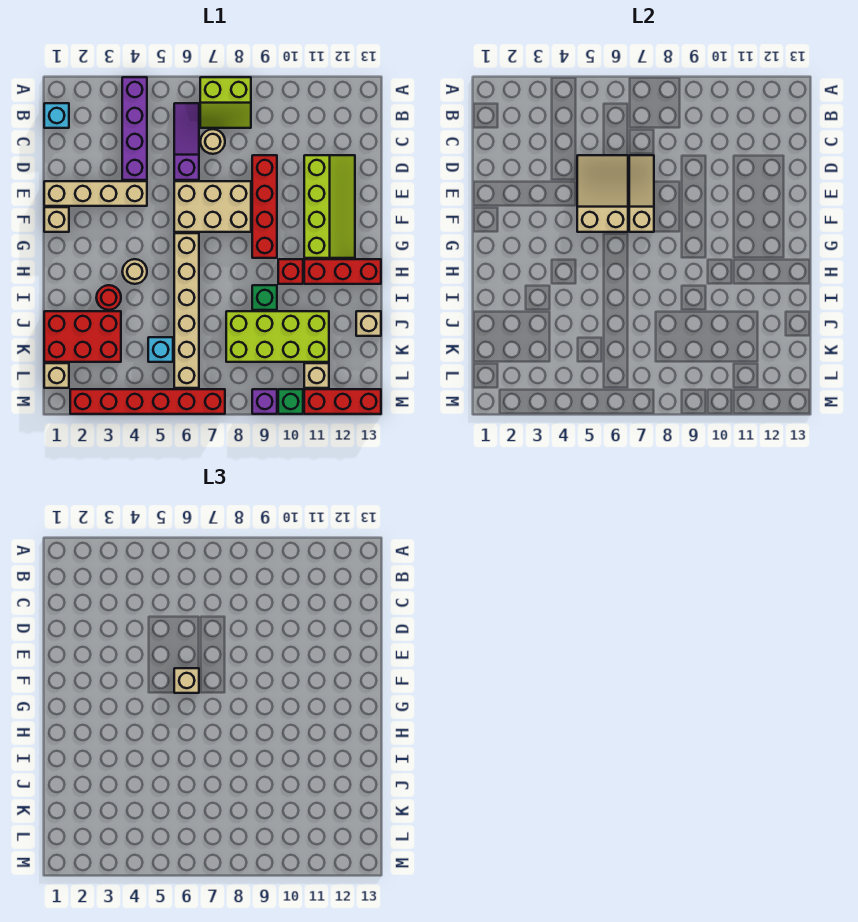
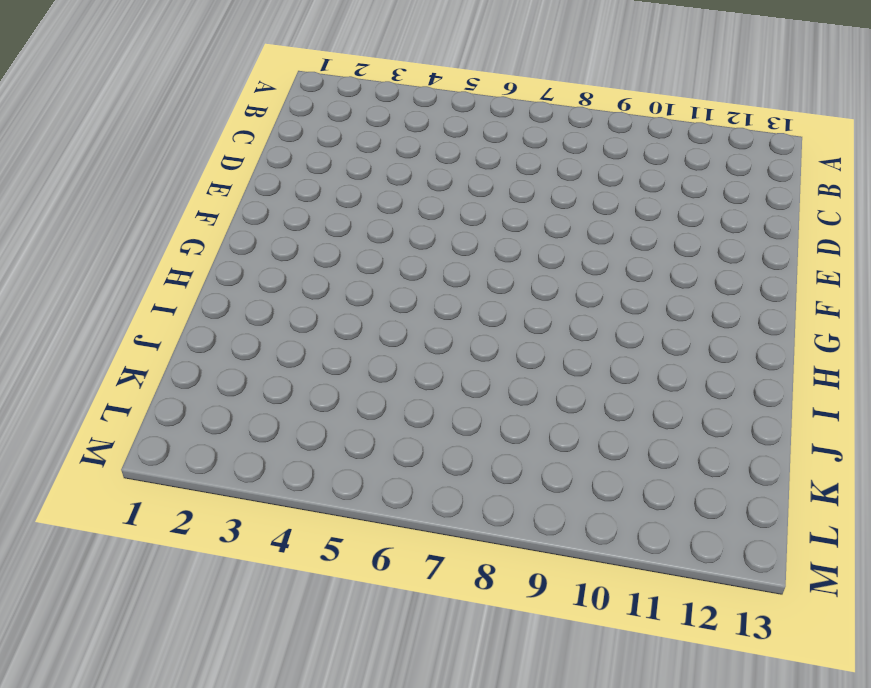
none -> purple 1x4 brick [122,77,147,180]
none -> lime 2x2 slope [200,77,251,128]
none -> cyan 1x1 brick [44,103,69,128]

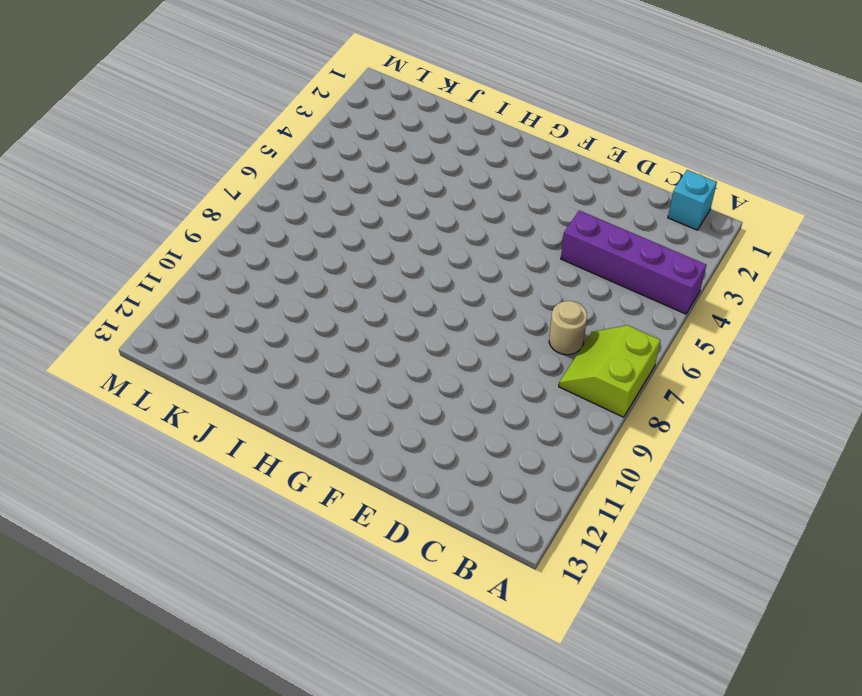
none -> purple 1x3 slope [174,103,199,180]
none -> red 1x4 brick [252,155,277,258]
none -> lime 2x4 slope [304,155,355,258]

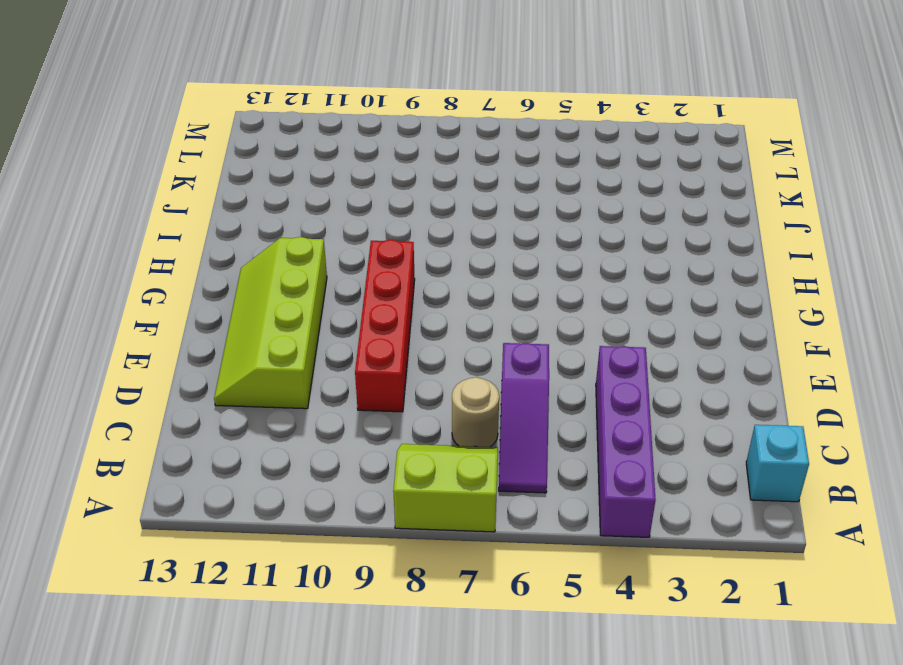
none -> tan 1x4 brick [44,181,147,206]
none -> tan 2x3 brick [174,181,251,232]
none -> tan 1x1 brick [44,207,69,232]

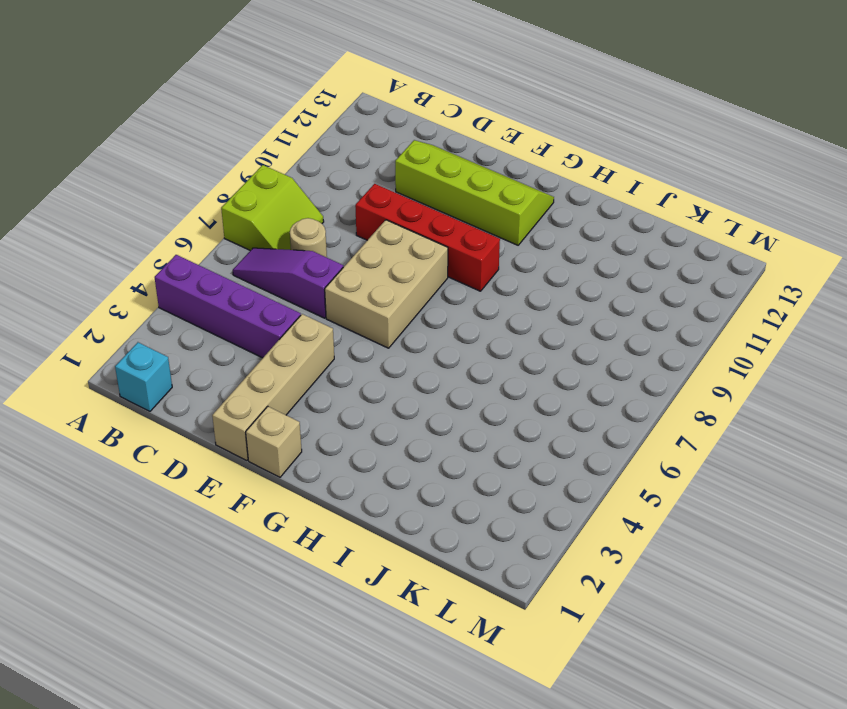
none -> tan 1x6 brick [174,233,199,388]
none -> tan 1x1 round brick [122,259,147,284]
none -> red 1x1 brick [278,259,303,284]

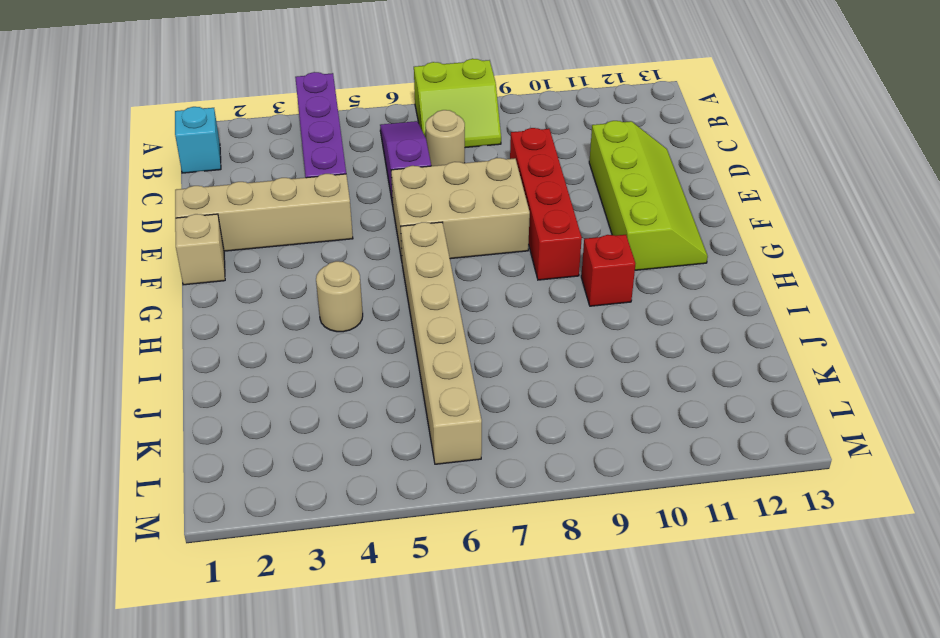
none -> red 1x3 brick [304,259,381,284]
none -> red 1x1 round brick [96,285,121,310]
none -> green 1x1 brick [252,285,277,310]

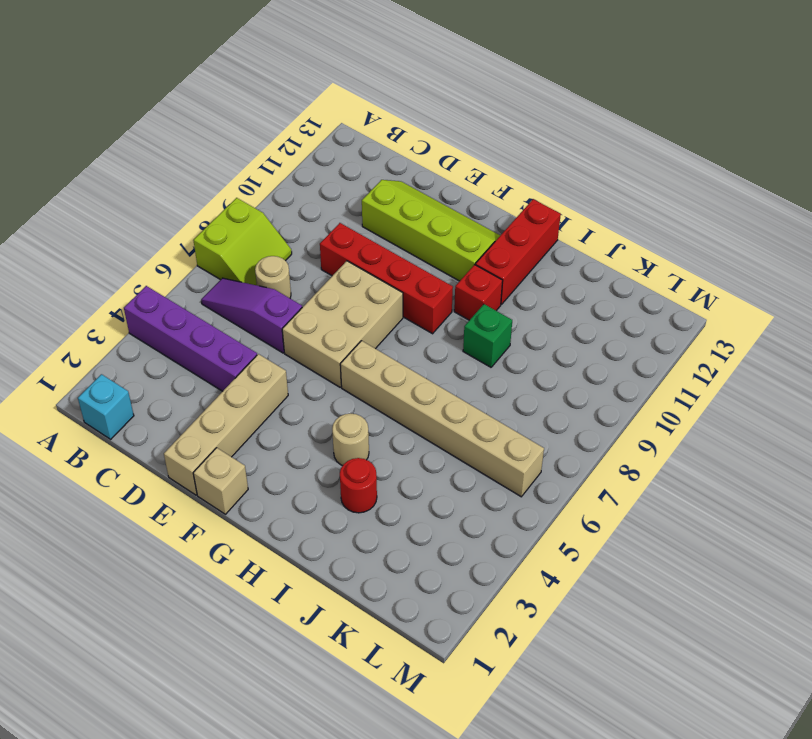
none -> red 2x3 brick [44,311,121,362]
none -> lime 2x4 brick [226,311,329,362]
none -> tan 1x1 brick [356,311,381,336]

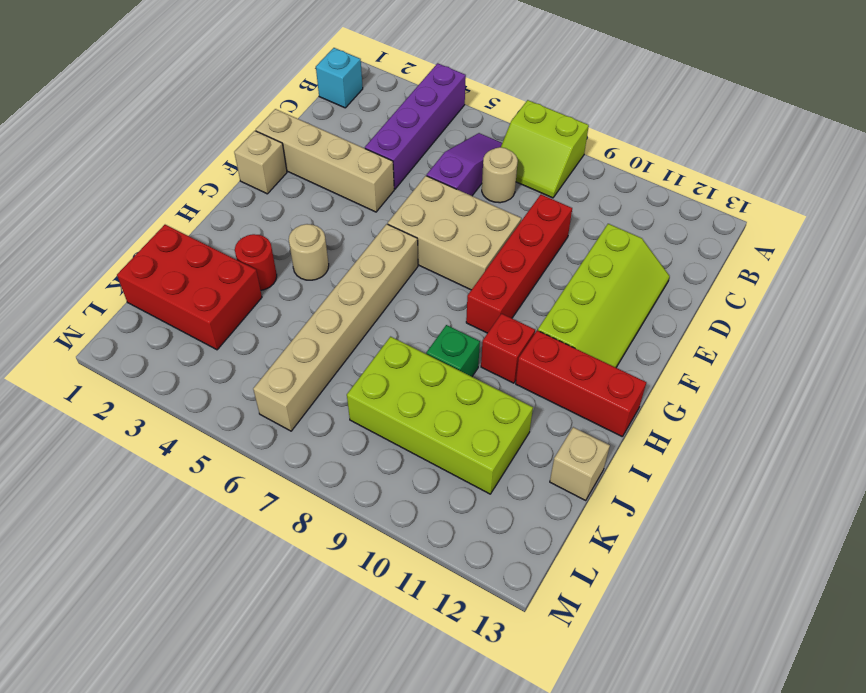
none -> cyan 1x1 brick [148,337,173,362]
none -> tan 1x1 brick [44,363,69,388]
none -> tan 1x1 brick [304,363,329,388]

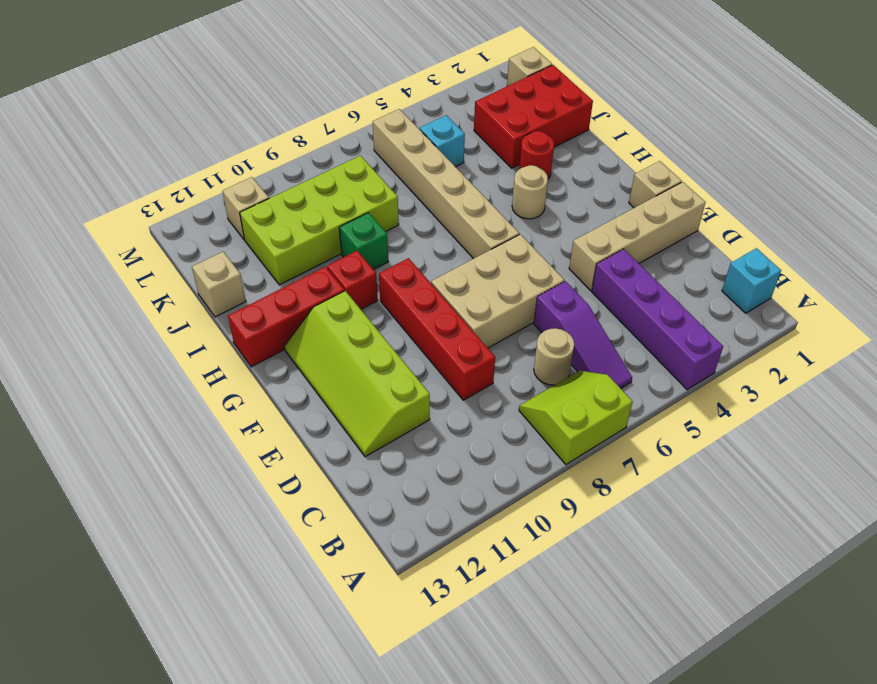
none -> red 1x6 brick [70,389,225,414]
none -> purple 1x1 brick [252,389,277,414]
none -> green 1x1 brick [278,389,303,414]

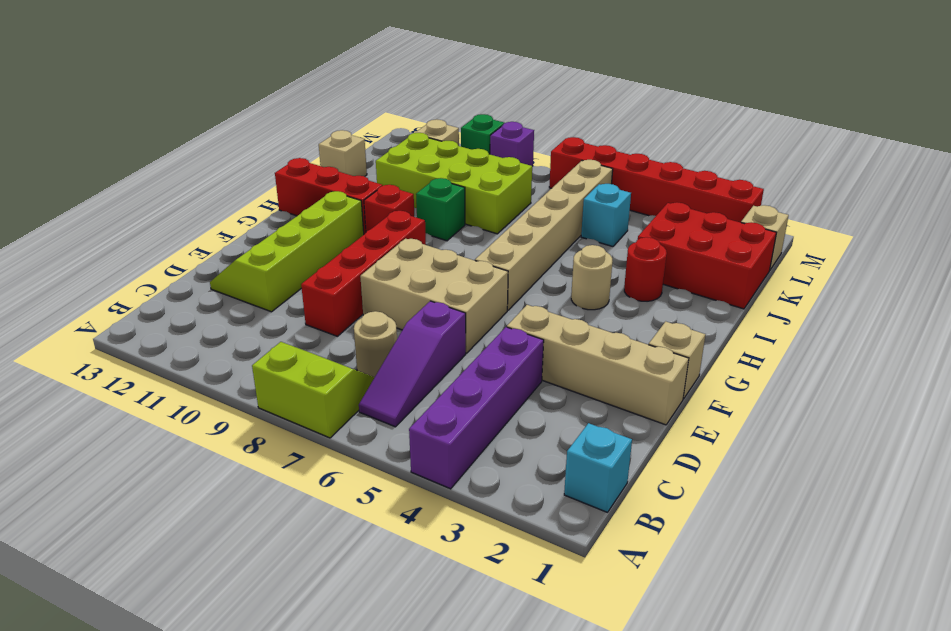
none -> red 1x3 brick [304,389,381,414]
none -> tan 2x3 slope [577,155,628,232]
none -> tan 1x3 slope [629,155,654,232]

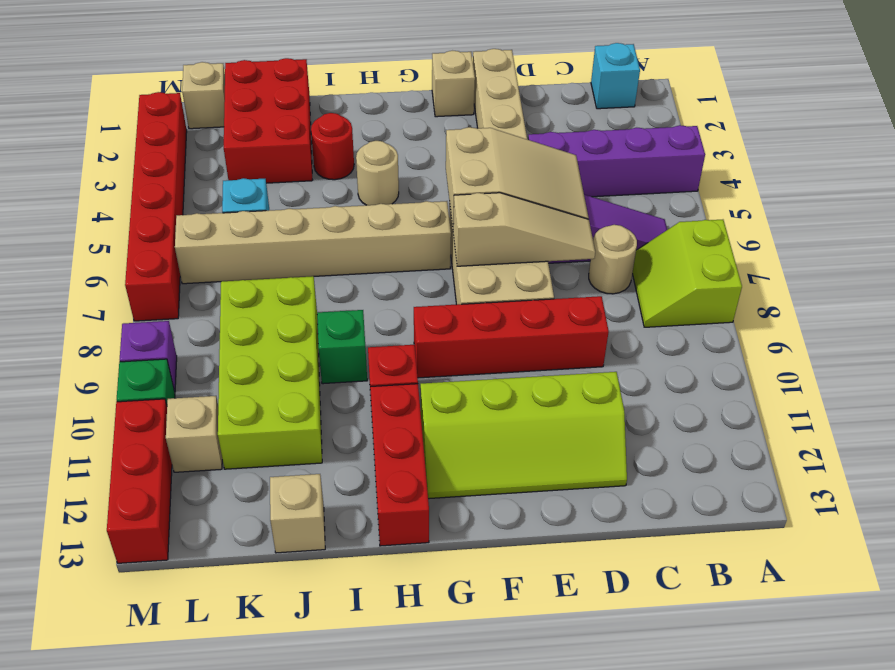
none -> tan 1x1 brick [174,668,199,693]

